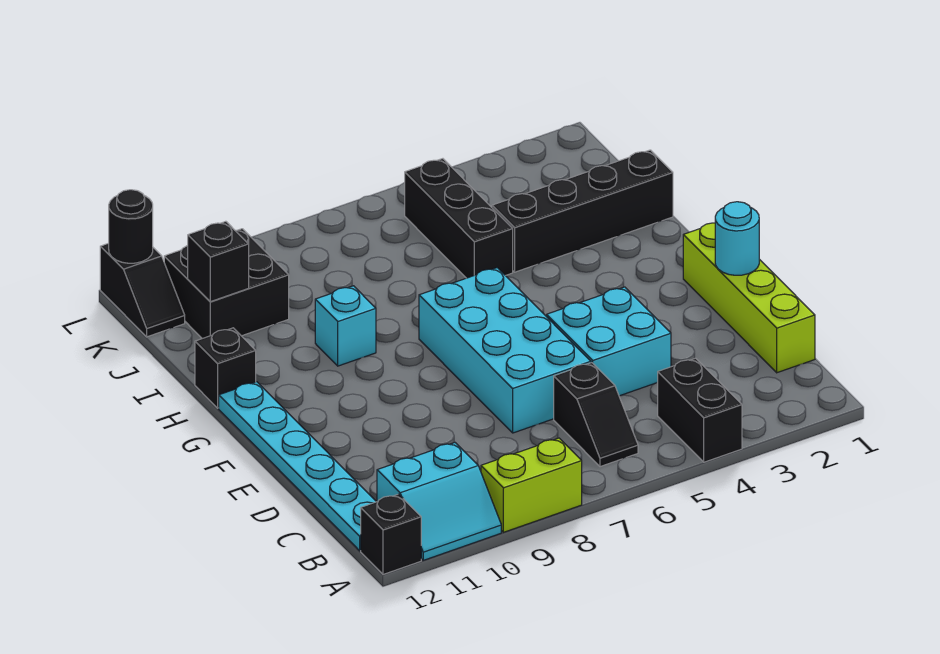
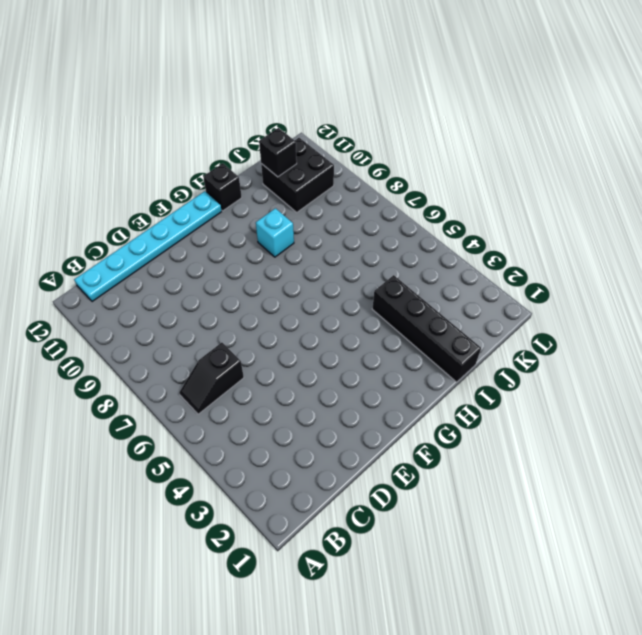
none -> black 1x2 brick [658,358,742,462]
none -> lime 1x2 brick [481,438,582,532]
none -> cyan 2x2 slope [377,442,501,560]

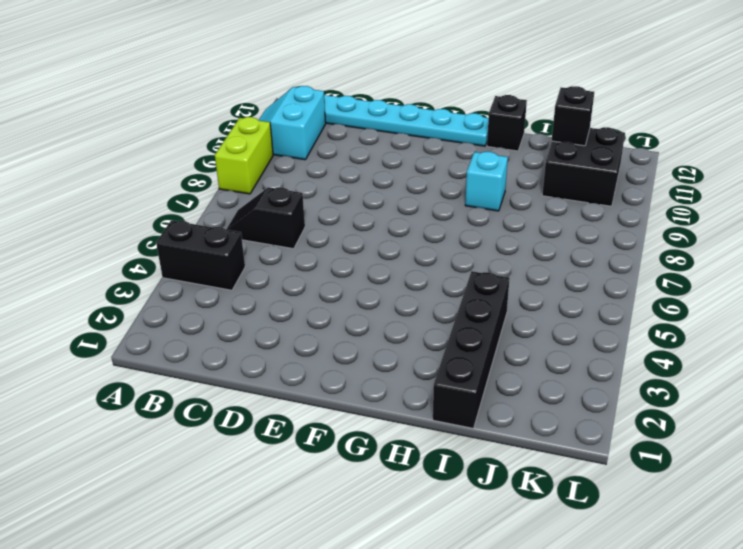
none -> black 1x1 brick [361,494,421,574]
none -> lime 1x4 brick [683,223,815,373]
none -> cyan 2x2 brick [547,287,671,396]

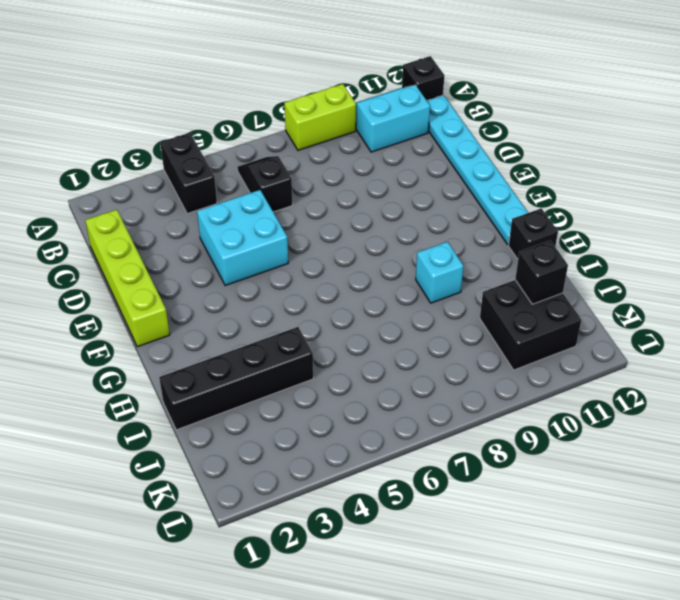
none -> cyan 2x4 brick [419,268,591,433]
none -> black 1x3 brick [405,159,513,278]
none -> black 1x2 slope [100,243,185,337]

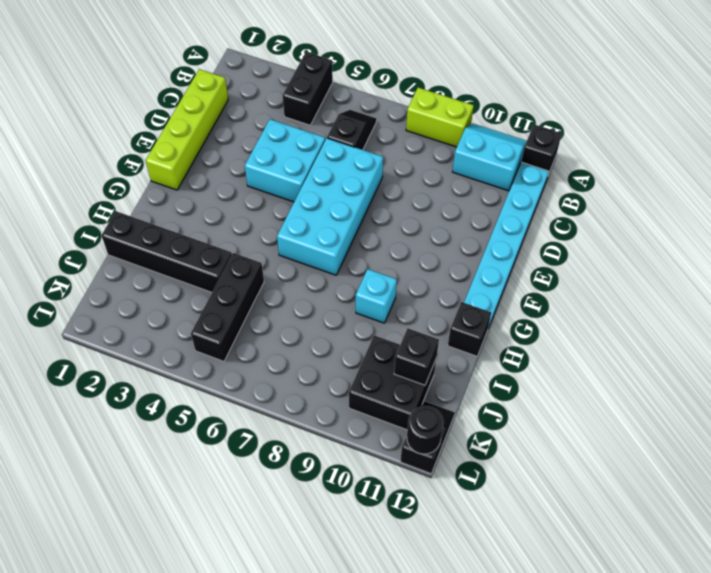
none -> cyan 1x1 round brick [715,202,759,275]

